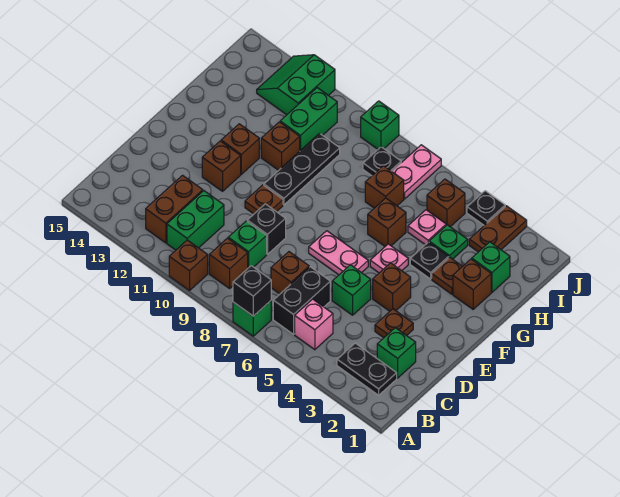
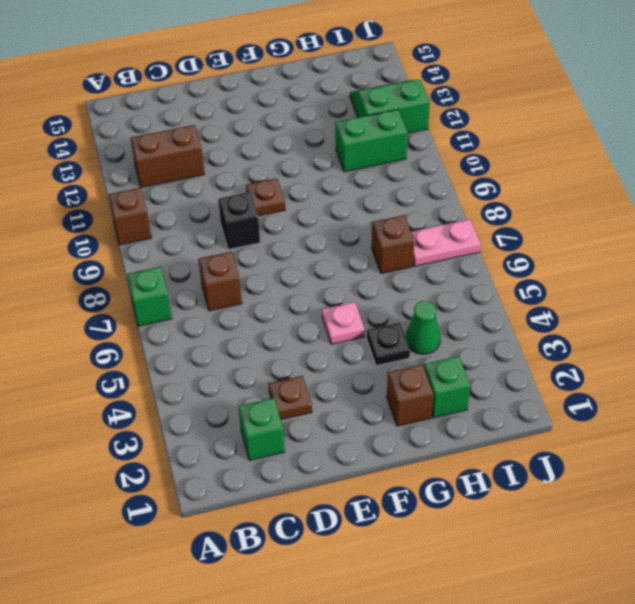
green 1x1 cone [406,301,441,354] -> green 1x1 plate [429,225,468,259]
none -> black 1x2 plate [337,343,397,395]
none -> pink 1x1 brick [295,299,333,350]
none -> black 1x2 brick [273,267,330,334]
none -> brown 1x1 brick [209,238,248,288]

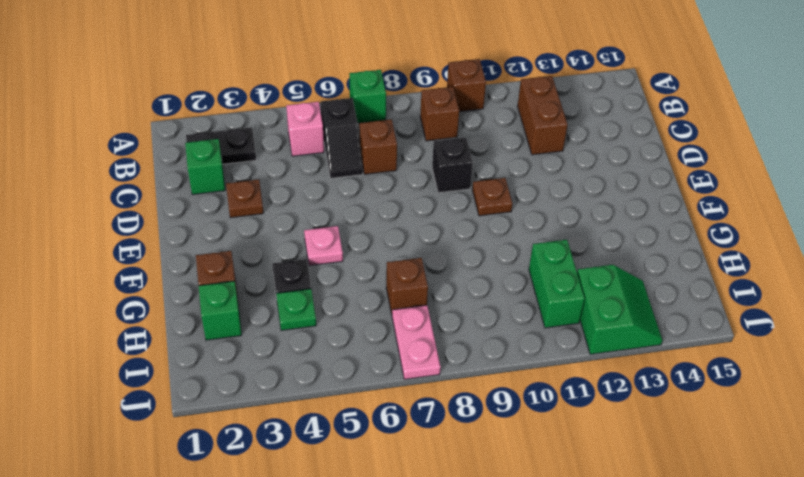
black 1x2 slope [320,98,363,178] -> black 1x2 brick [273,267,330,334]
none -> green 1x2 brick [167,191,224,250]
none -> green 1x1 brick [228,221,267,268]
none -> green 1x1 brick [332,265,371,315]
none -> brown 1x1 brick [373,263,411,311]

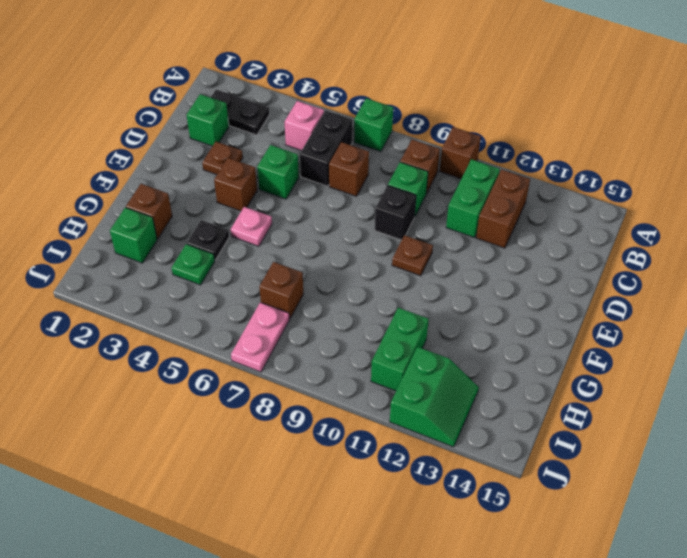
none -> pink 1x2 plate [309,231,368,275]
none -> brown 1x1 brick [202,141,241,191]
none -> black 1x3 plate [264,134,340,205]
none -> brown 1x1 brick [221,124,259,174]

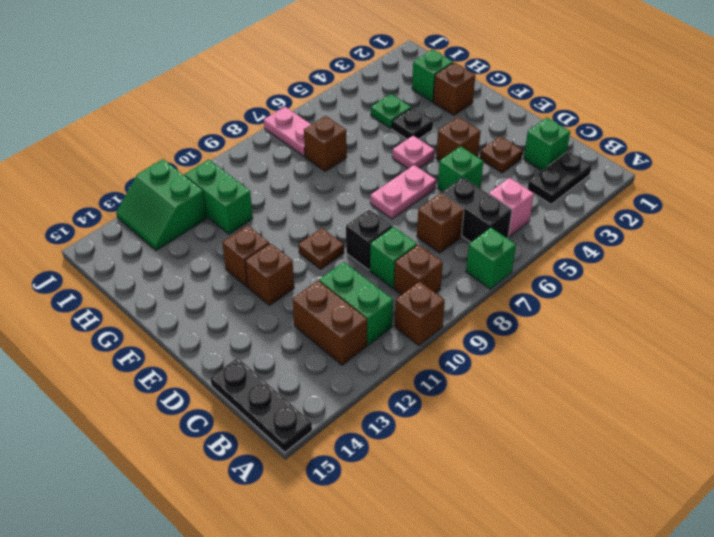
black 1x3 plate [210,358,312,452] -> black 1x3 plate moved to [264,134,340,205]
none -> brown 1x1 plate [432,257,463,294]
none -> brown 1x1 brick [368,198,406,246]
none -> brown 1x1 brick [261,122,300,170]
none -> pink 1x1 plate [408,210,446,245]

